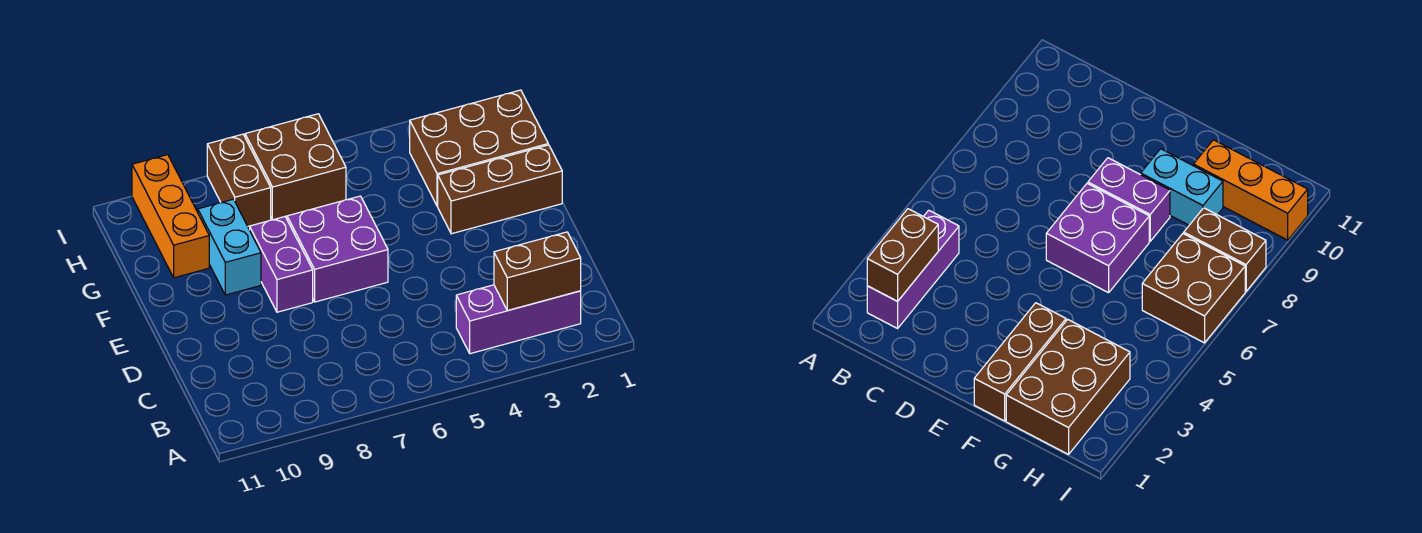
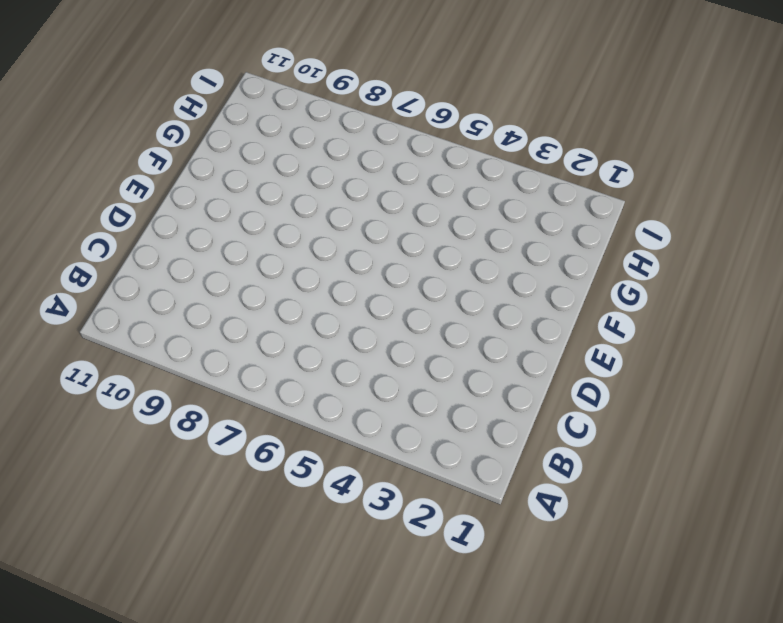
none -> purple 1x3 brick [456,285,581,354]
none -> purple 2x2 brick [287,196,388,302]

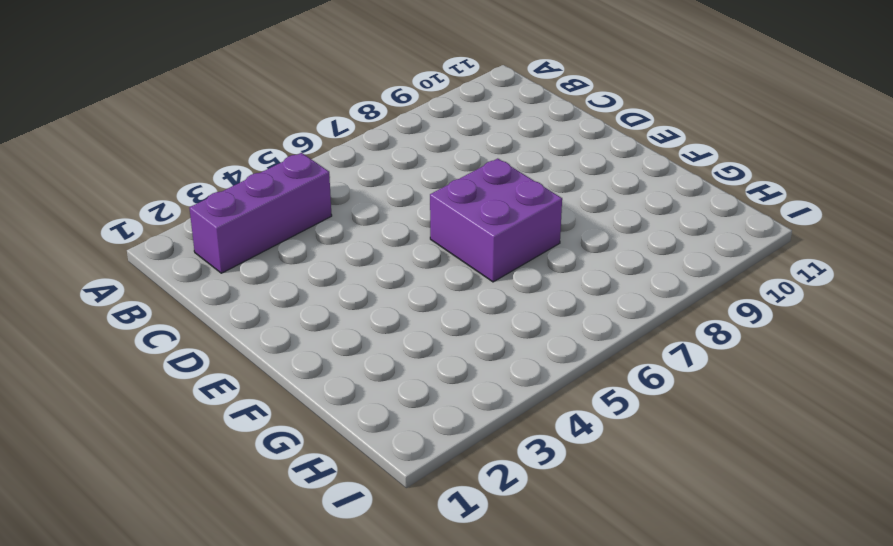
none -> purple 1x2 brick [250,217,313,312]
none -> brown 1x3 brick [438,145,562,234]

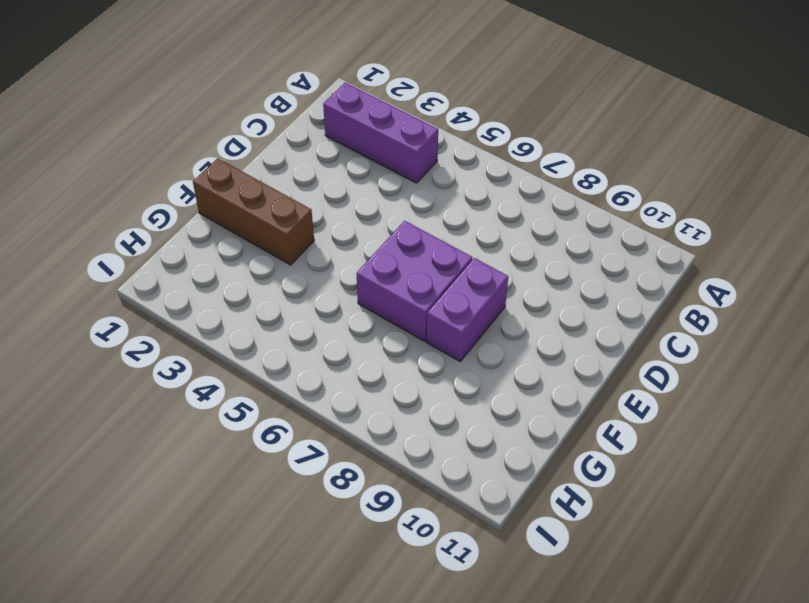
none -> cyan 1x2 brick [198,199,261,295]
none -> brown 2x3 brick [410,90,548,206]

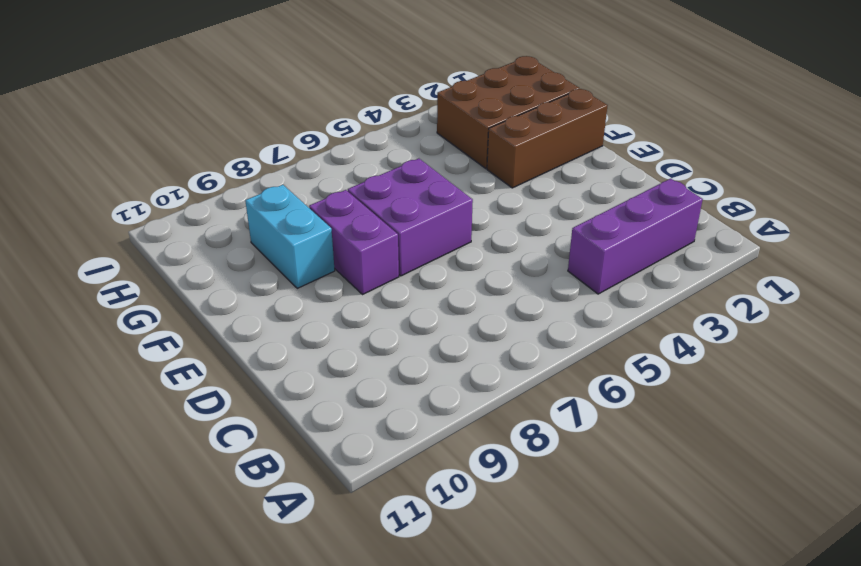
none -> orange 1x3 brick [132,155,209,278]
none -> brown 2x2 brick [245,114,346,220]

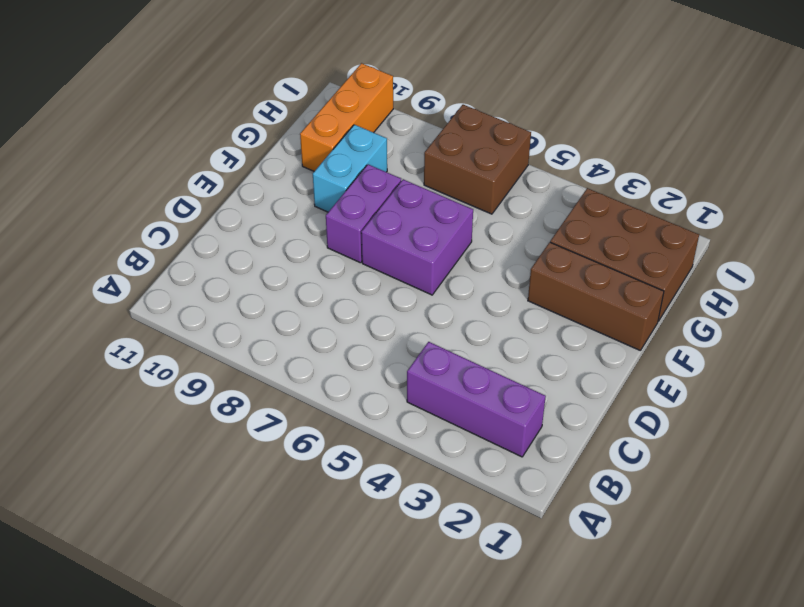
none -> brown 1x2 brick [207,134,271,226]
none -> brown 1x2 brick [494,232,581,310]

